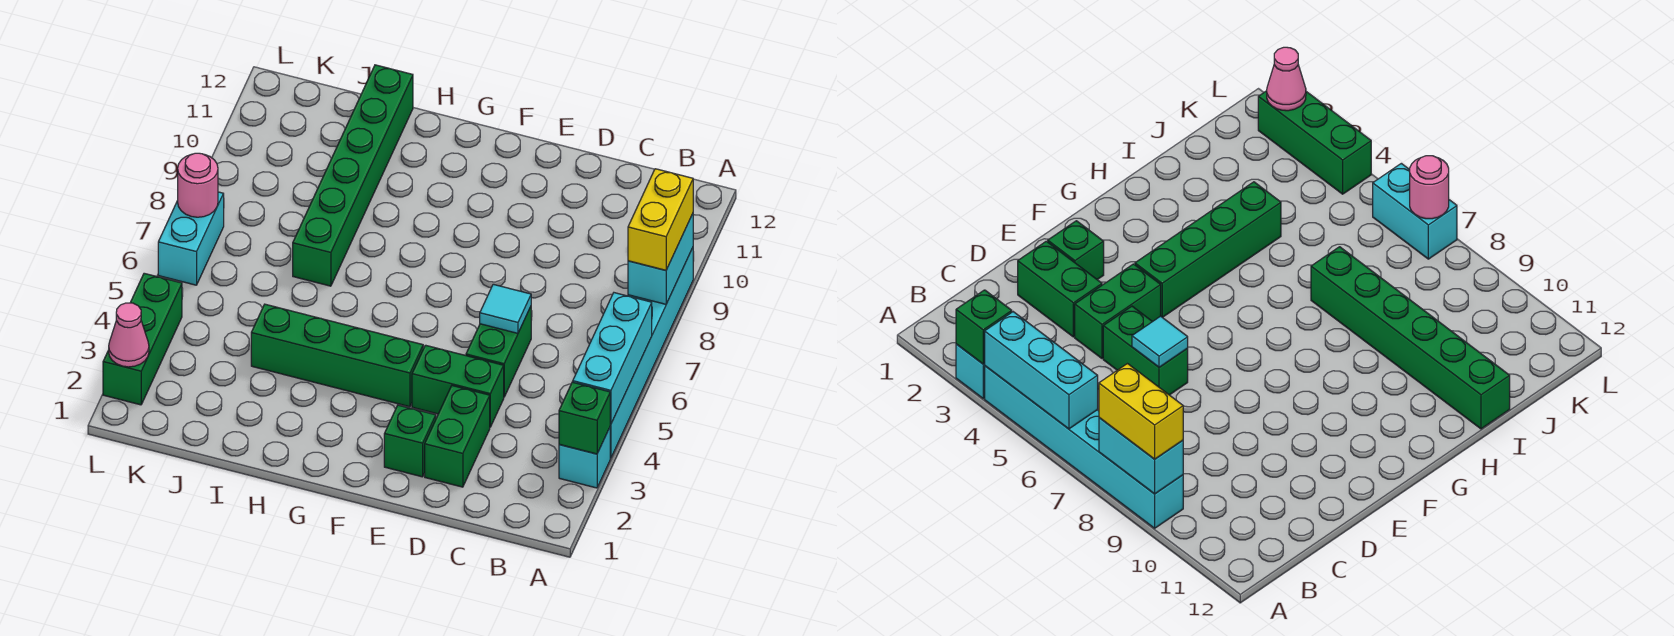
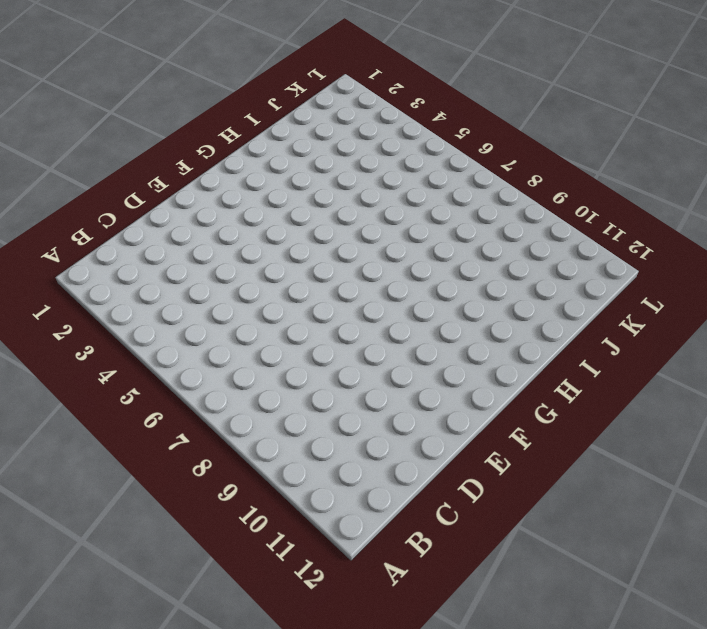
none -> cyan 1x1 brick [559,428,610,488]
none -> cyan 1x6 brick [610,248,693,458]
none -> green 1x2 brick [425,386,490,487]

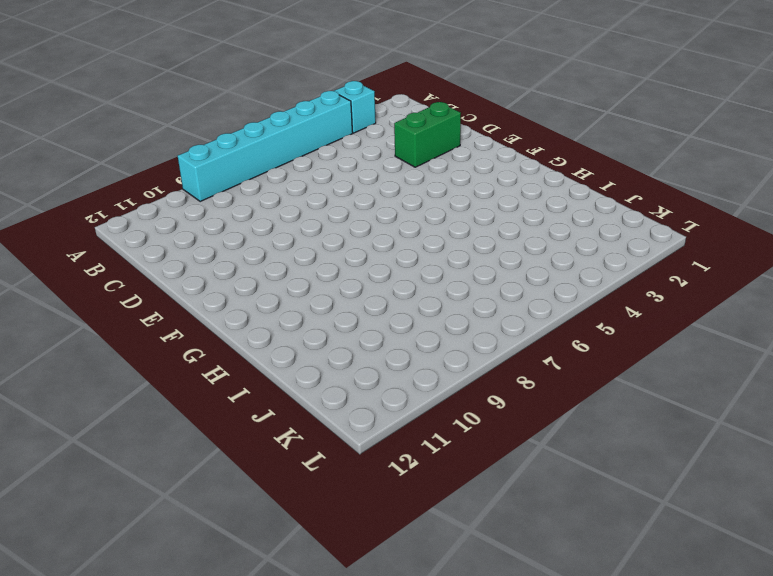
none -> green 1x2 brick [412,345,504,427]
none -> green 1x2 brick [466,307,531,397]
none -> green 1x1 brick [384,405,436,477]

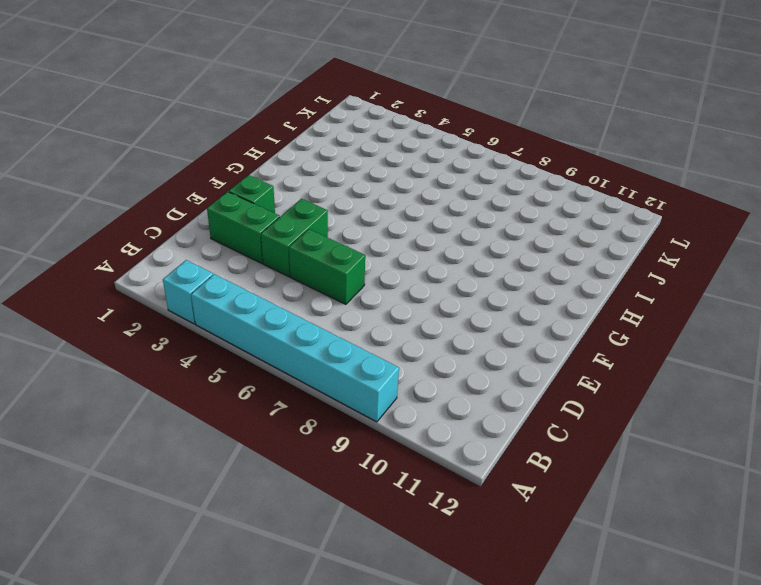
none -> green 1x4 brick [251,304,423,407]
none -> green 1x6 brick [293,65,413,286]
none -> green 1x3 brick [103,273,182,405]

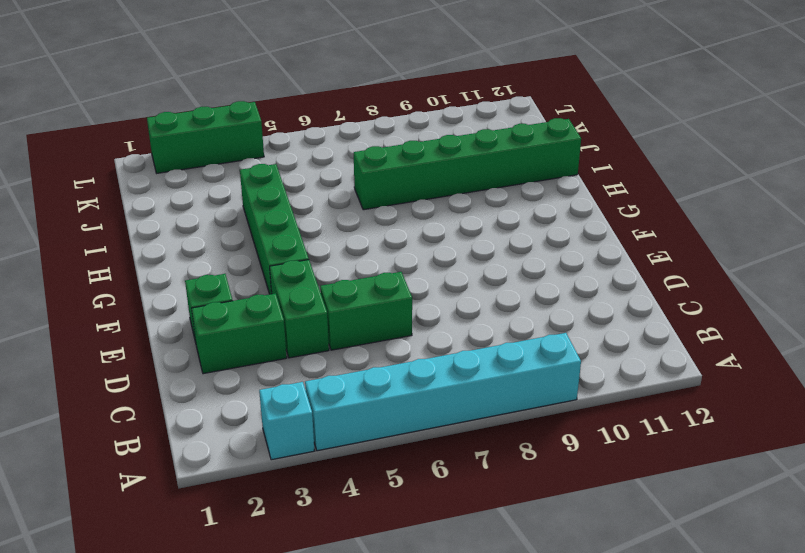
none -> cyan 1x2 brick [158,192,224,285]
none -> green 1x1 brick [559,382,610,454]
none -> cyan 1x3 brick [573,293,652,424]

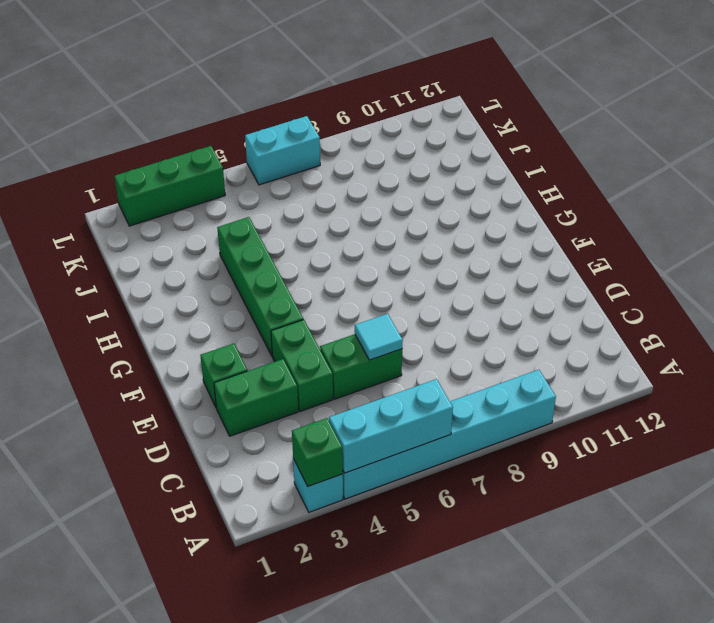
none -> green 1x6 brick [293,65,413,286]
none -> cyan 1x2 brick [628,214,693,304]
none -> pink 1x1 cone [109,303,149,367]

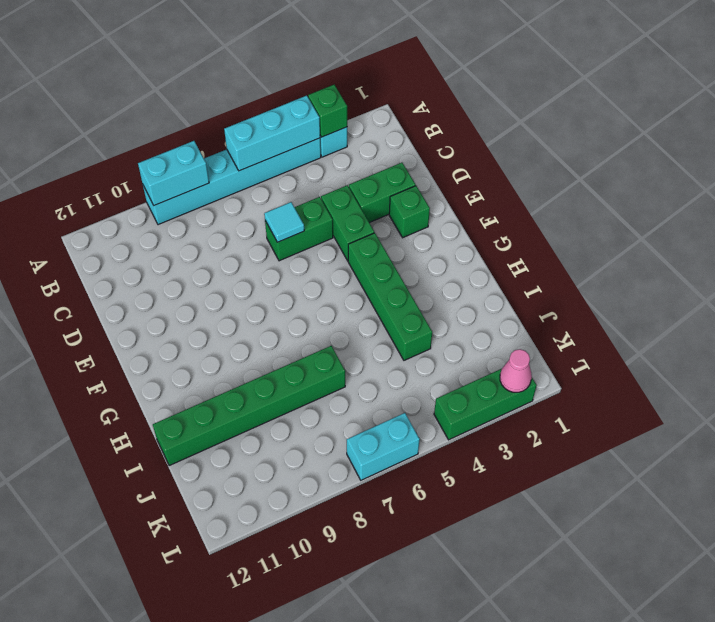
none -> pink 1x1 round brick [178,153,218,217]
none -> yellow 1x2 brick [628,169,693,270]

